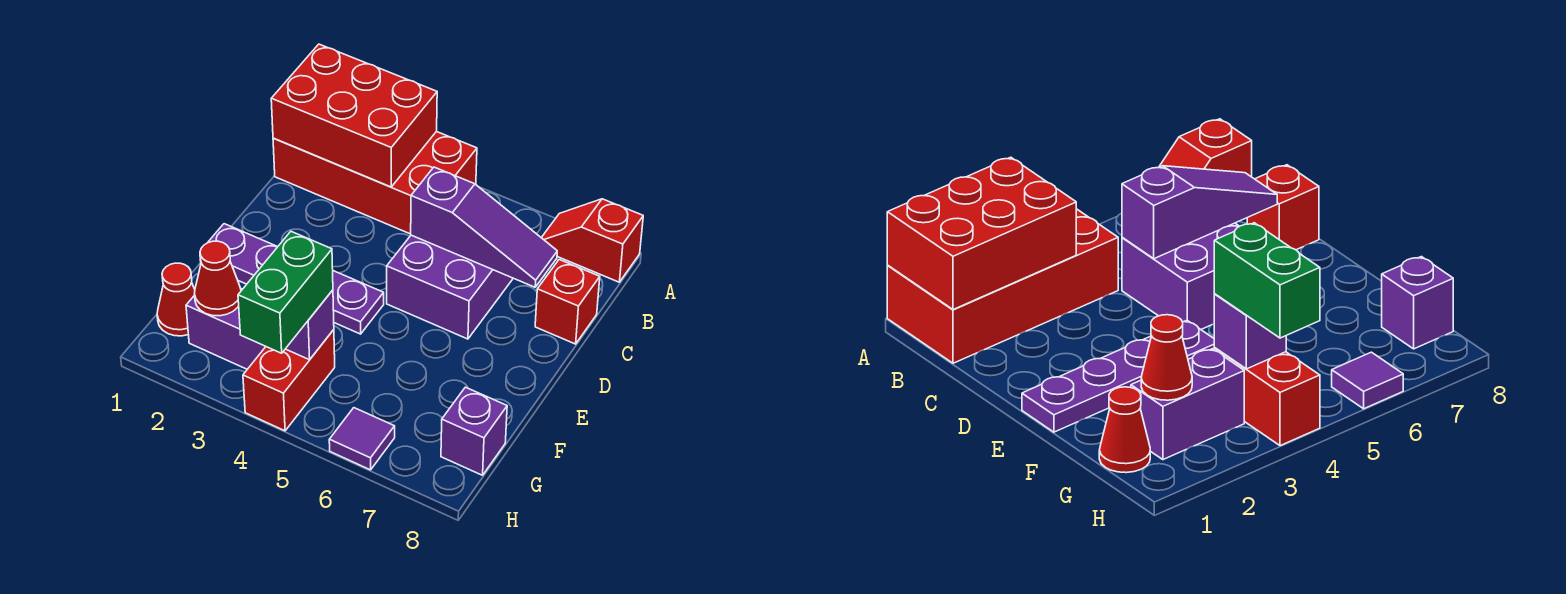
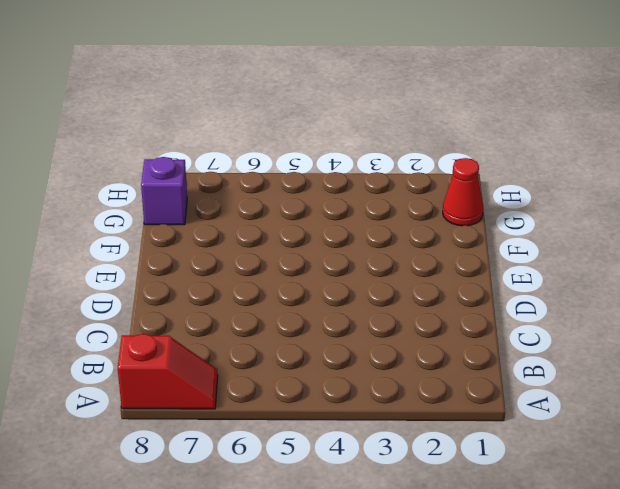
none -> red 2x4 brick [273,132,477,234]
none -> purple 2x2 brick [387,235,513,339]
none -> red 1x1 brick [535,260,600,344]

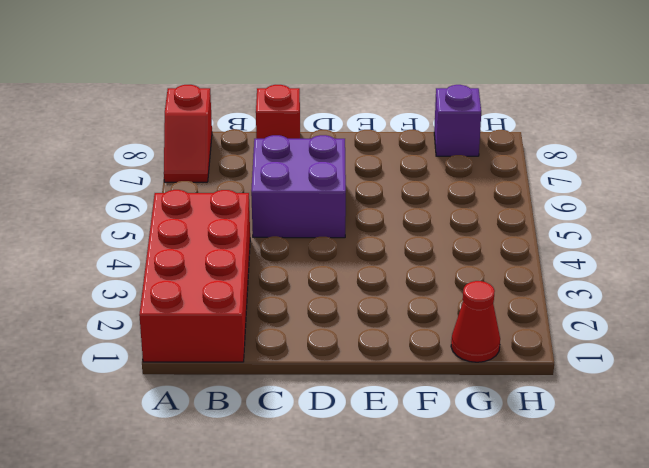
none -> purple 1x4 plate [200,224,384,334]
none -> purple 1x2 brick [186,289,266,369]
none -> red 1x2 brick [243,330,335,431]

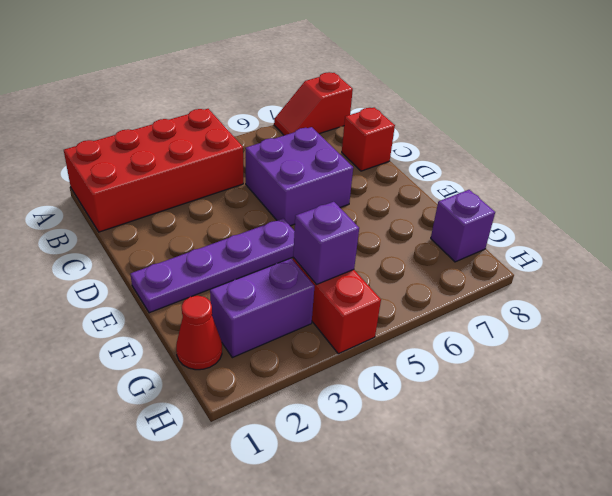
none -> purple 1x1 tile [329,408,395,470]
none -> red 2x3 brick [271,44,437,187]
none -> purple 1x3 slope [411,167,557,287]

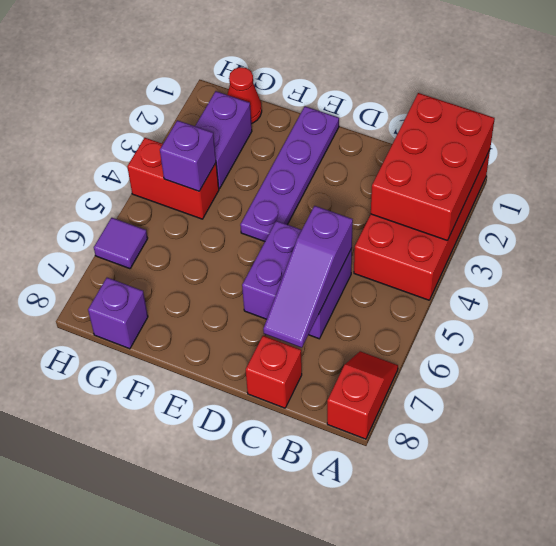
none -> red 1x1 cone [195,241,241,316]
none -> green 1x2 brick [238,232,333,353]

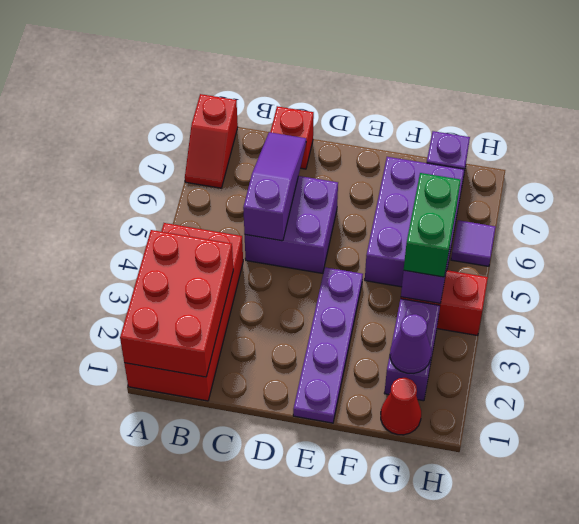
purple 2x3 brick [365,157,464,287] -> none
purple 1x1 cone [390,314,431,373] -> red 1x1 cone [195,241,241,316]
green 1x2 brick [404,173,461,277] -> green 1x2 brick turned to [238,232,333,353]

